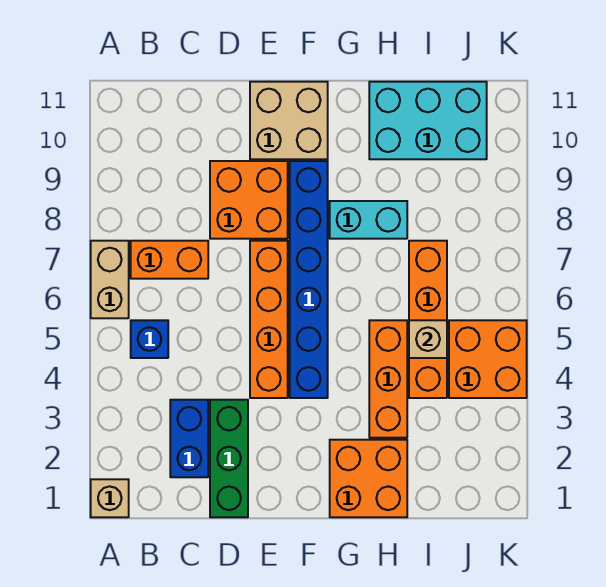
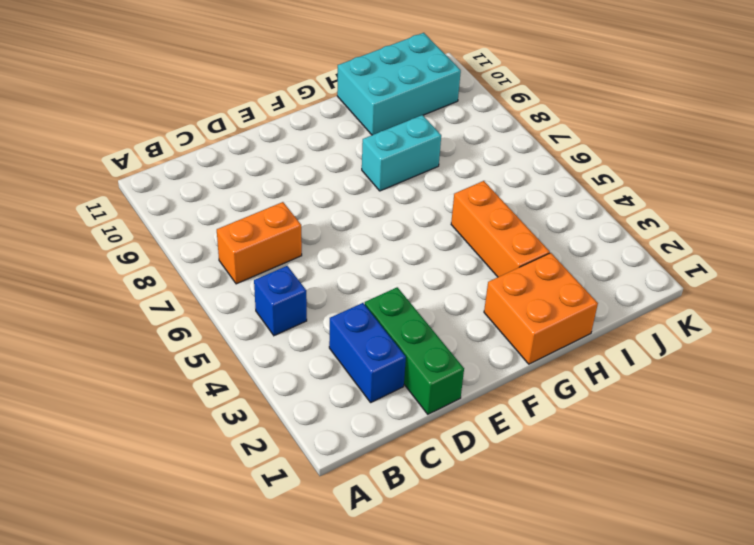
none -> tan 1x1 brick [91,479,129,517]
none -> tan 1x2 brick [91,241,129,318]
none -> orange 2x2 brick [210,161,288,239]

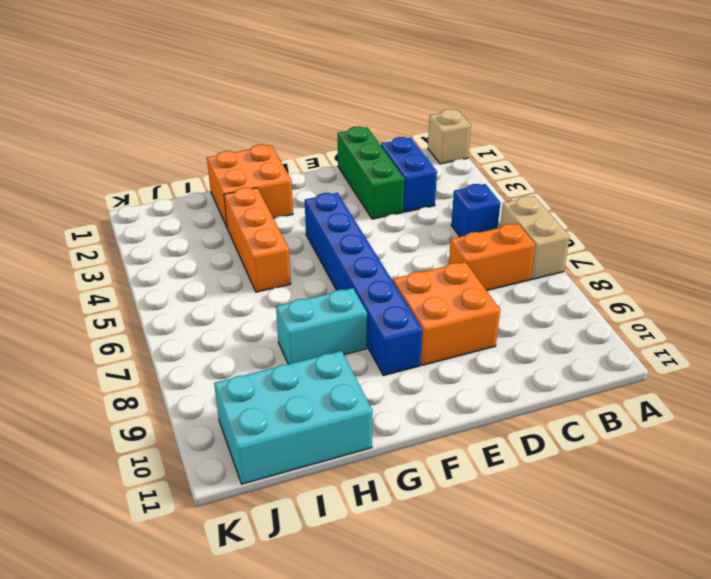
none -> orange 1x4 brick [250,241,288,398]
none -> tan 2x2 brick [250,82,328,159]
none -> orange 1x4 brick [409,241,447,398]

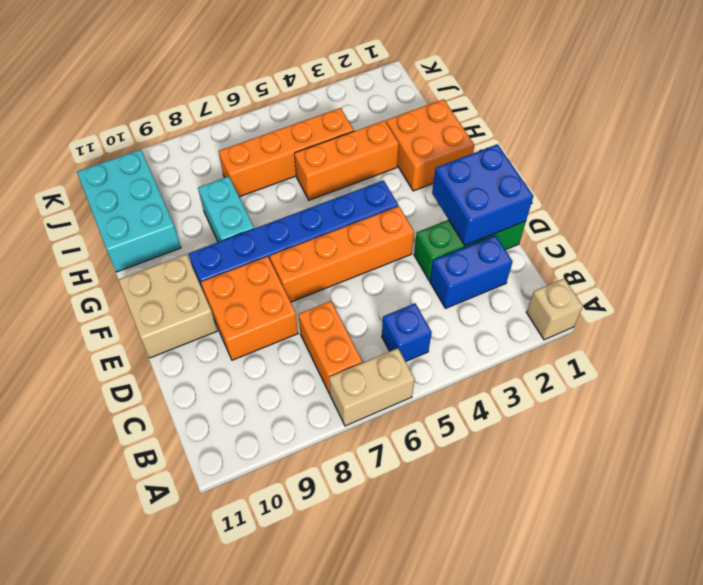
blue 2x2 brick [432,144,533,245] -> none
none -> orange 2x2 brick [449,320,527,398]
none -> tan 1x1 brick [409,320,447,358]

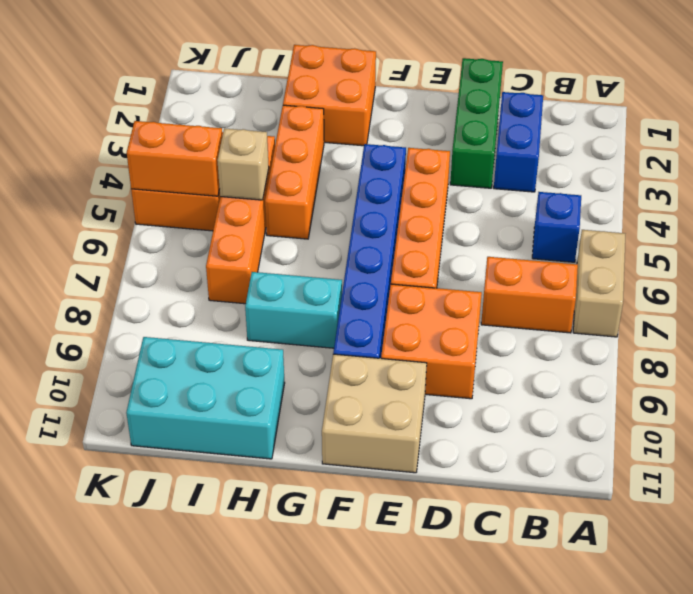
orange 1x2 brick [127,121,222,196] -> none
none -> tan 1x1 brick [91,479,129,517]

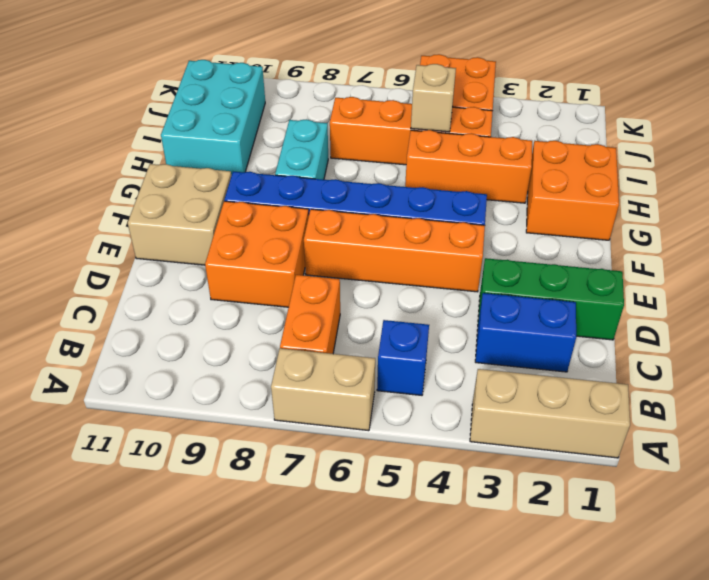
tan 1x3 brick [470,369,630,458] -> tan 1x1 brick [91,479,129,517]

